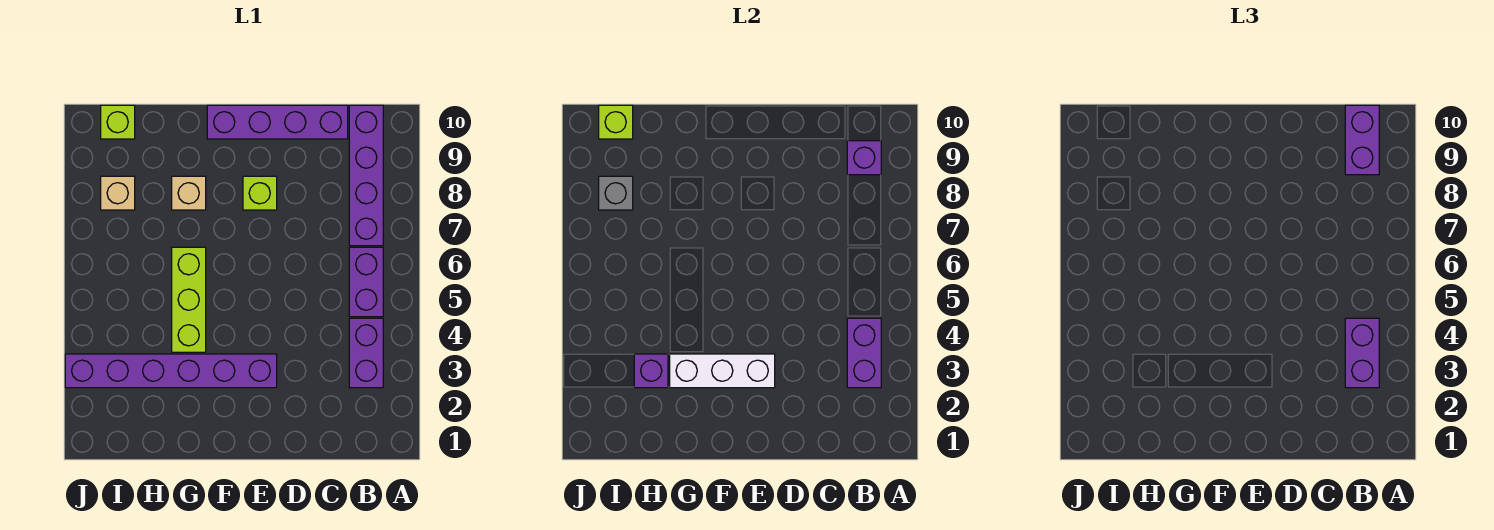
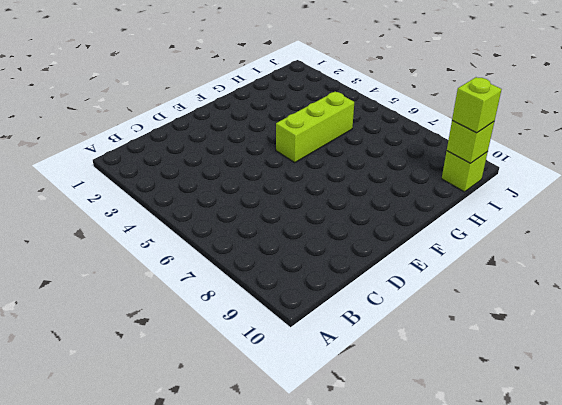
lime 1x3 brick [276,91,354,162] -> lime 1x3 brick turned to [172,247,206,352]
lime 1x1 brick [452,77,502,133] -> lime 1x1 brick moved to [243,176,277,210]
none -> purple 1x2 brick [349,318,383,388]
none -> purple 1x2 brick [349,247,383,317]
none -> purple 1x4 brick [349,105,383,246]

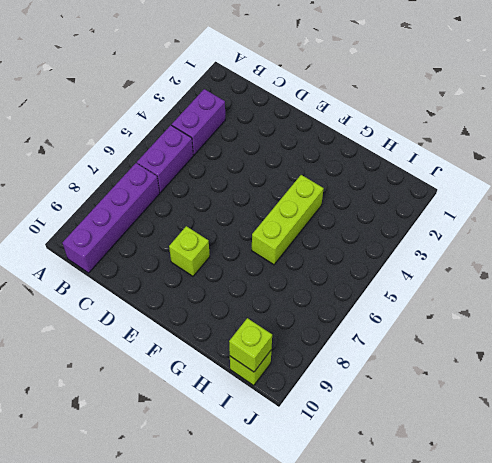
none -> purple 1x4 brick [207,105,348,139]
none -> purple 1x6 brick [65,354,277,388]
none -> tan 1x1 brick [172,176,206,210]

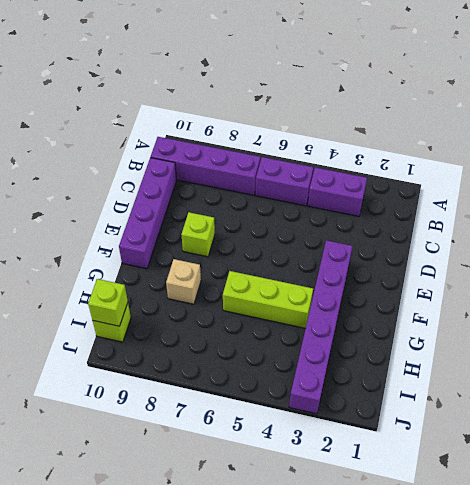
none -> tan 1x1 brick [101,176,135,210]
none -> purple 1x2 brick [847,318,881,388]
none -> purple 1x1 brick [847,141,881,175]

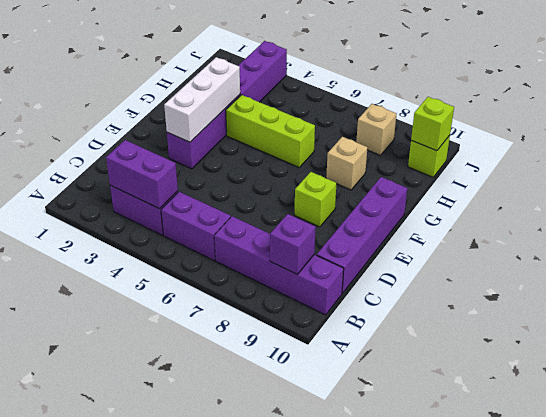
none -> purple 1x1 brick [634,354,668,388]
none -> grey 1x1 brick [599,176,633,210]
none -> purple 1x2 brick [1345,318,1379,388]

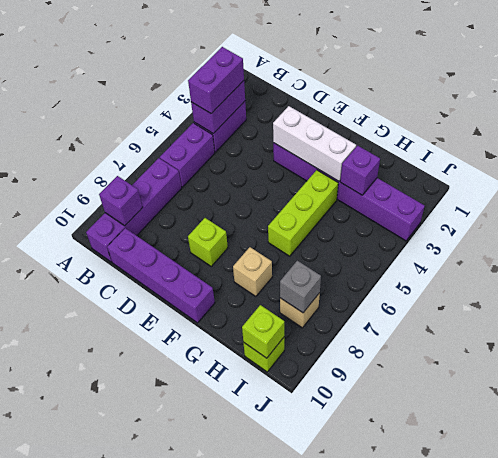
none -> purple 1x2 brick [1345,105,1379,175]

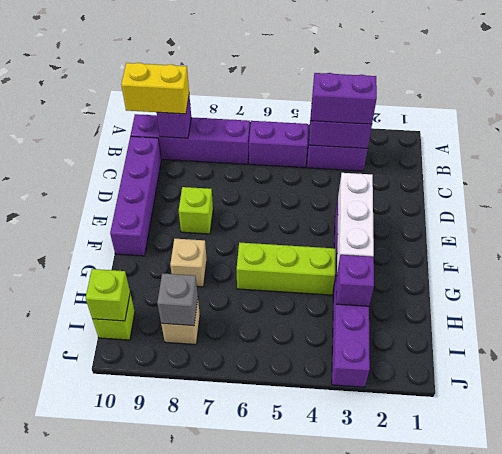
yellow 1x2 brick [121,63,189,114] -> purple 1x2 brick [1345,105,1379,175]

